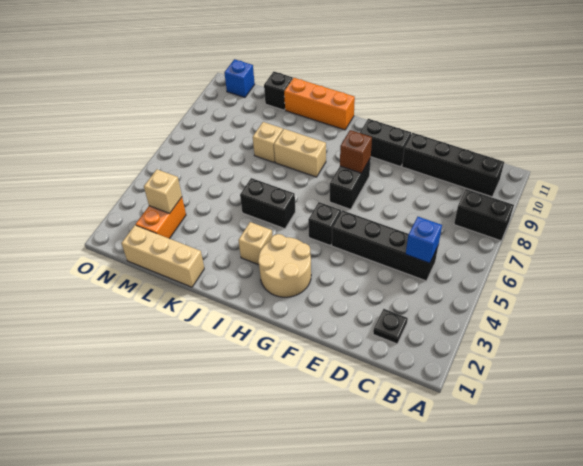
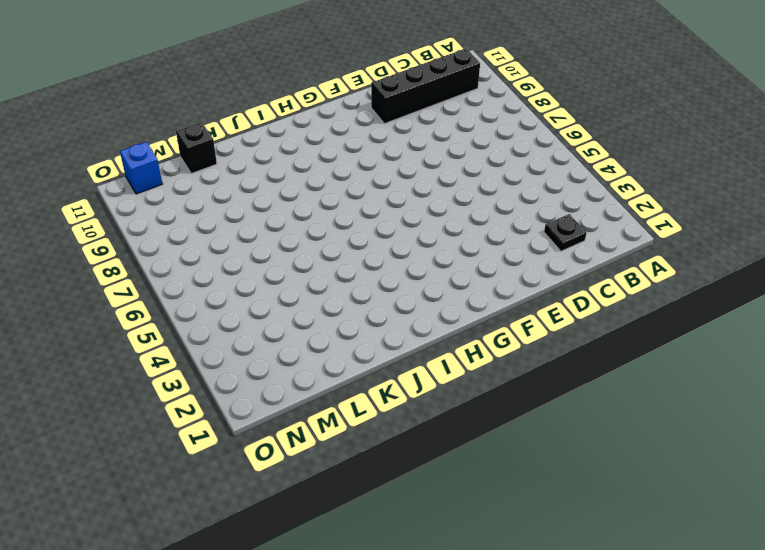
none -> black 1x2 brick [454,189,514,241]
none -> black 1x4 brick [332,210,438,281]
none -> black 1x2 brick [360,119,411,167]

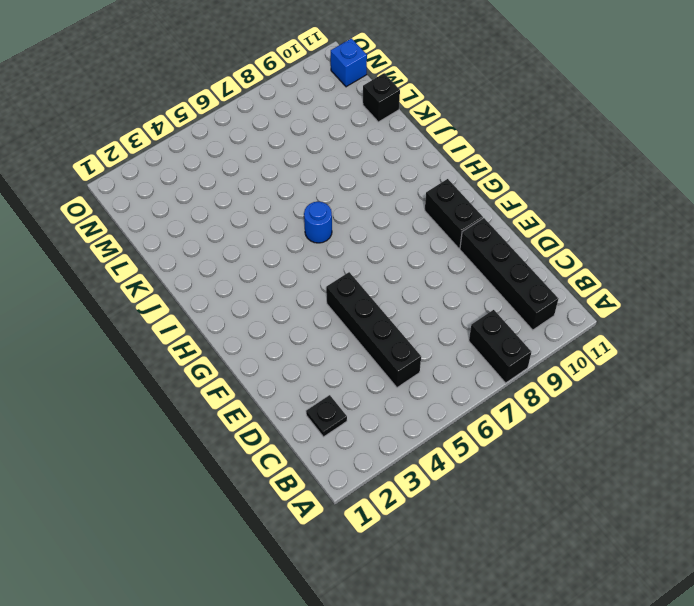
blue 1x1 round brick [304,202,332,243] -> none
none -> tan 2x2 round brick [258,234,311,297]
none -> black 1x1 brick [308,202,341,246]
none -> black 1x2 brick [330,158,371,209]

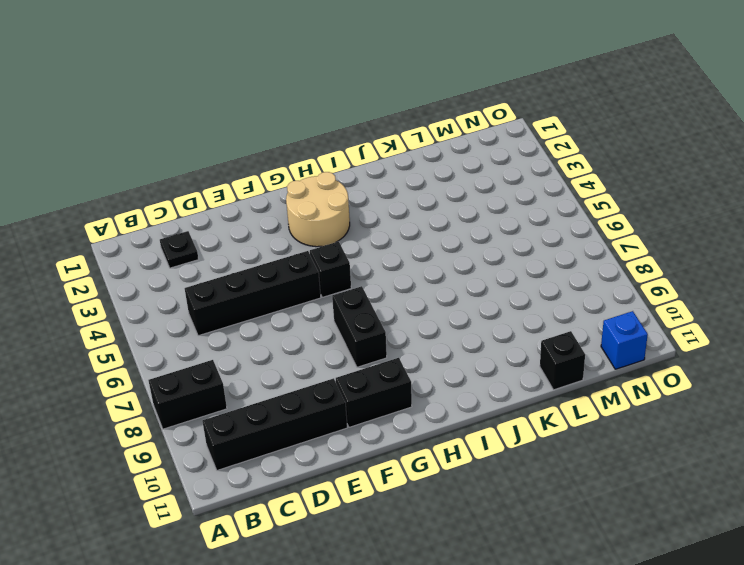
none -> tan 1x1 brick [238,222,273,265]
none -> black 1x2 brick [240,178,295,229]
none -> tan 1x2 brick [274,129,326,177]

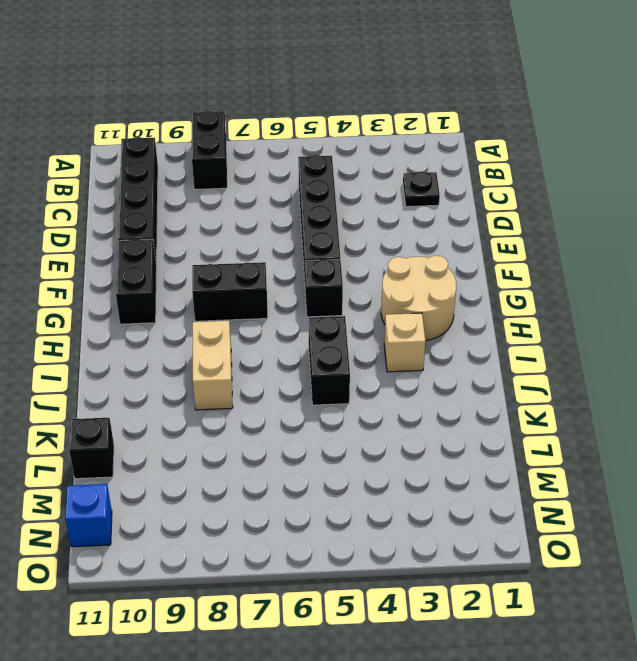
none -> orange 1x3 brick [284,78,355,130]
none -> tan 1x3 brick [122,225,204,287]
none -> tan 1x1 brick [253,122,283,162]

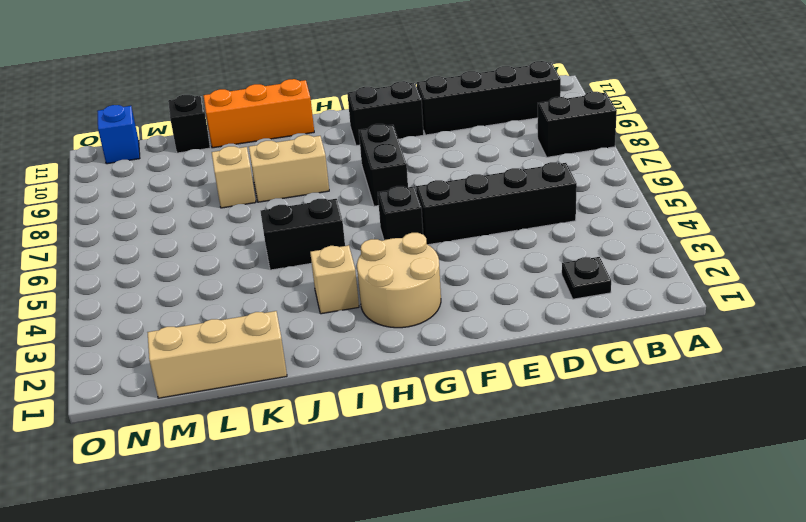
none -> orange 1x2 brick [136,197,186,239]
none -> blue 1x1 brick [406,217,442,263]
none -> brown 1x1 brick [340,130,372,173]

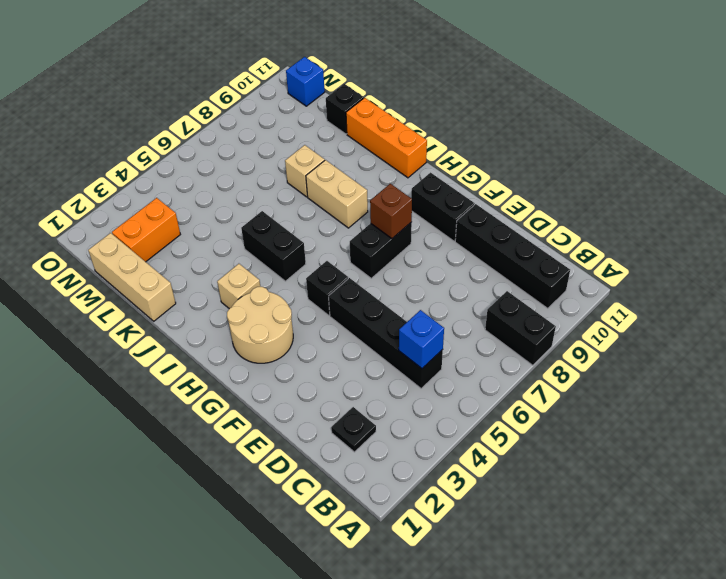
none -> tan 1x1 brick [144,169,182,213]

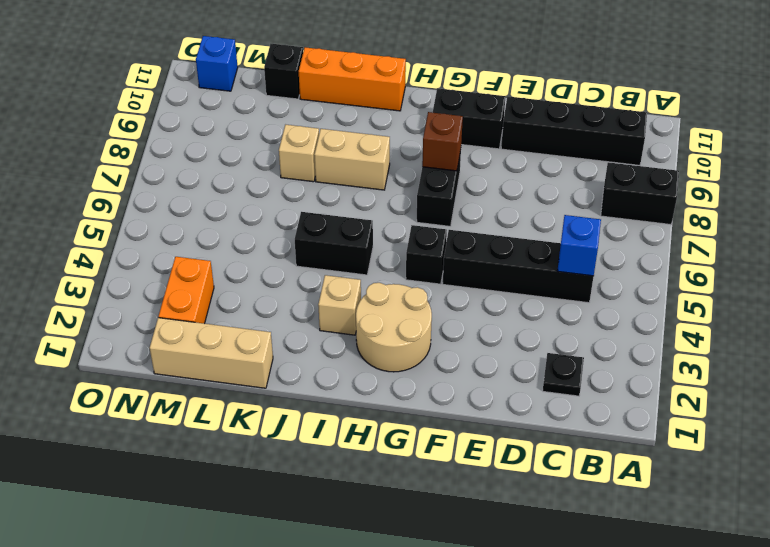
none -> tan 1x1 brick [144,169,182,213]

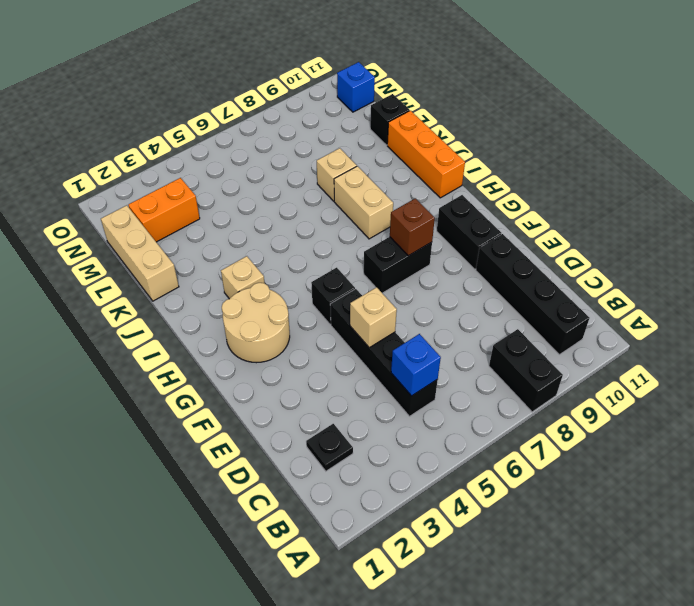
tan 1x1 brick [350,287,397,348] -> tan 1x1 brick moved to [144,169,182,213]
none -> black 1x2 brick [240,178,295,229]

